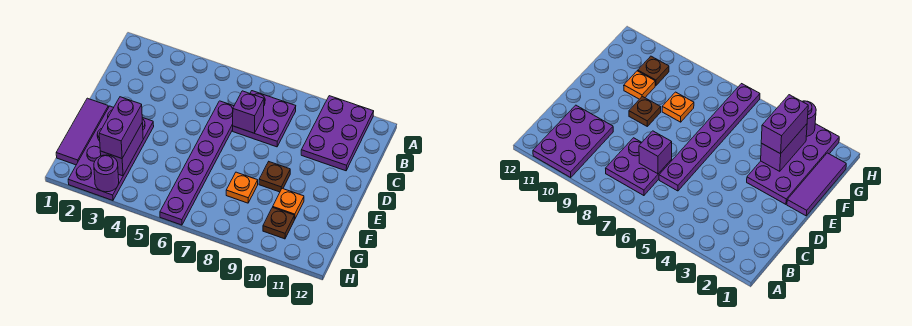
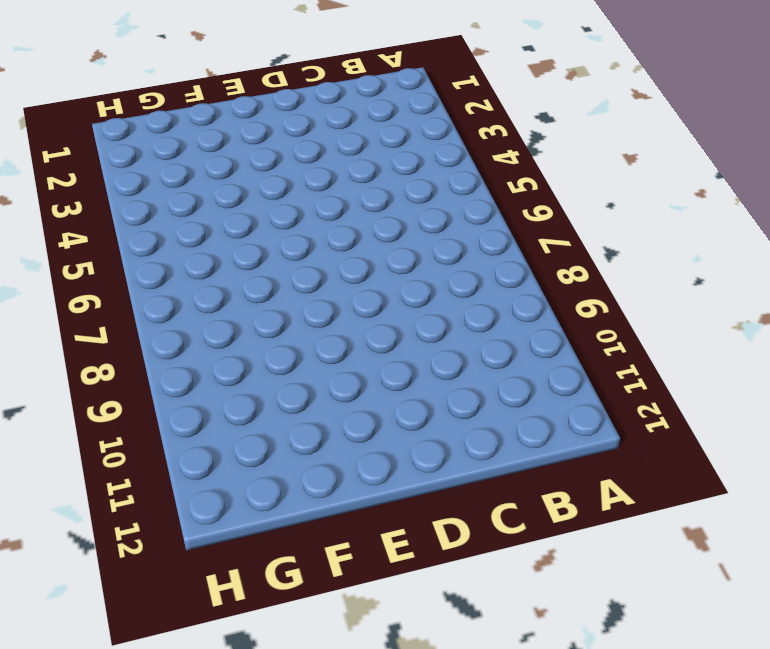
none -> purple 2x3 plate [301,96,374,171]
none -> purple 2x2 plate [233,91,296,147]
none -> purple 1x6 plate [160,101,234,225]

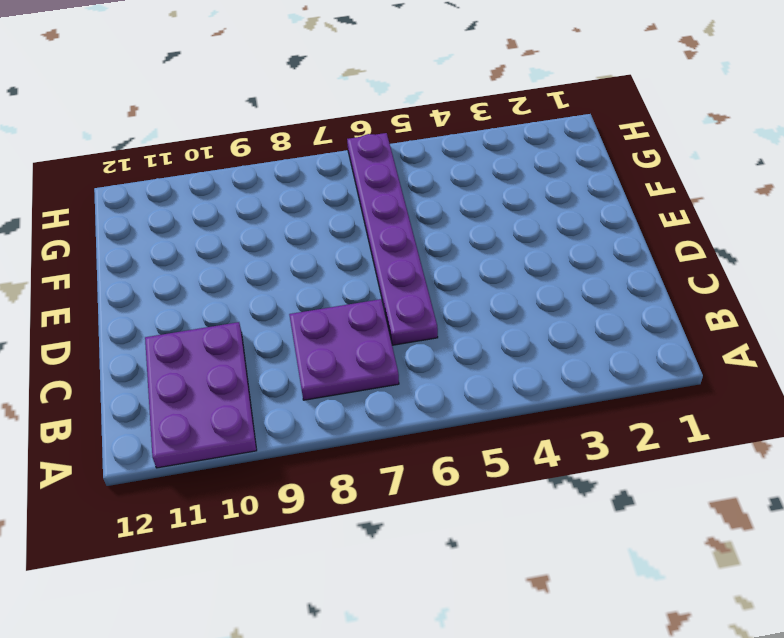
none -> purple 1x3 tile [56,98,109,165]
none -> purple 2x4 plate [68,106,154,200]
none -> brown 1x1 plate [259,162,290,192]

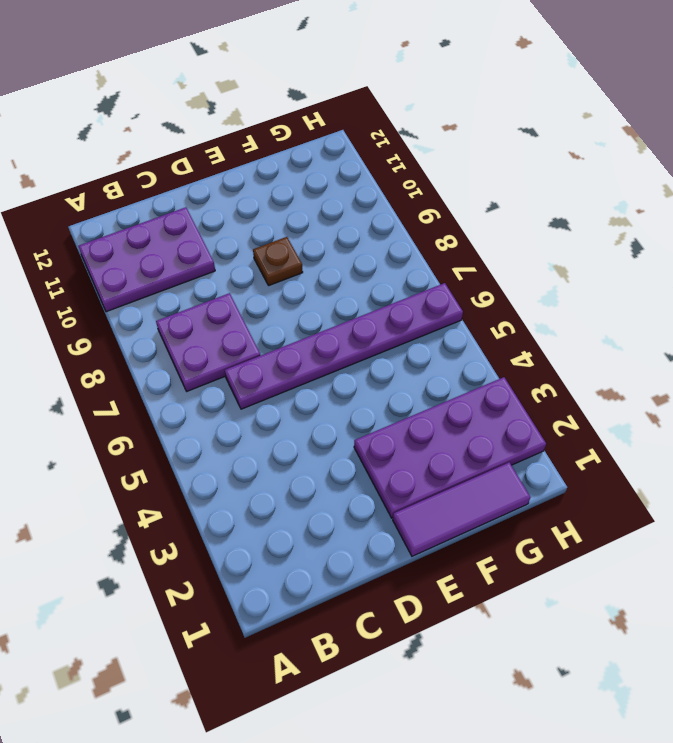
none -> orange 1x1 plate [226,172,258,203]
none -> orange 1x1 plate [273,188,304,219]
none -> brown 1x1 plate [263,207,295,239]

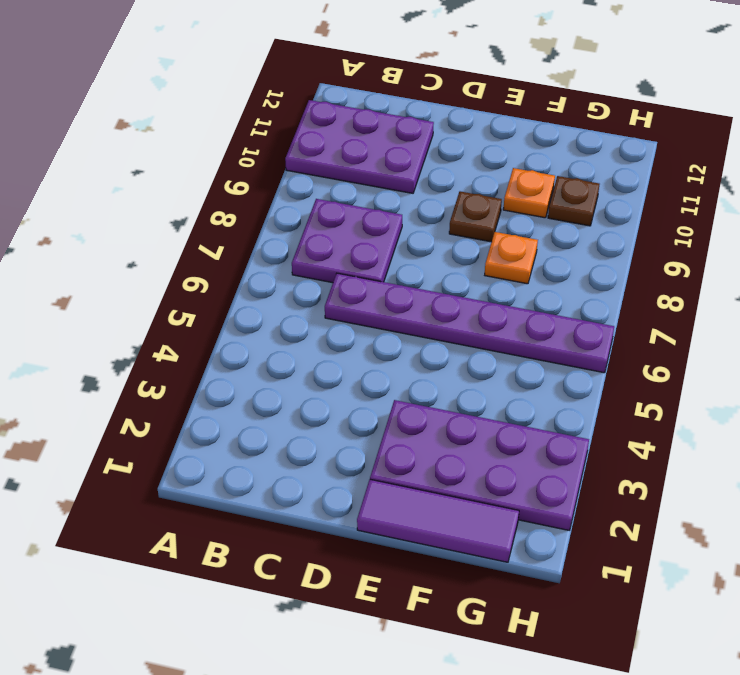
none -> purple 1x1 brick [233,91,264,133]
none -> purple 1x2 brick [100,123,143,176]
none -> purple 1x1 round brick [94,155,119,192]

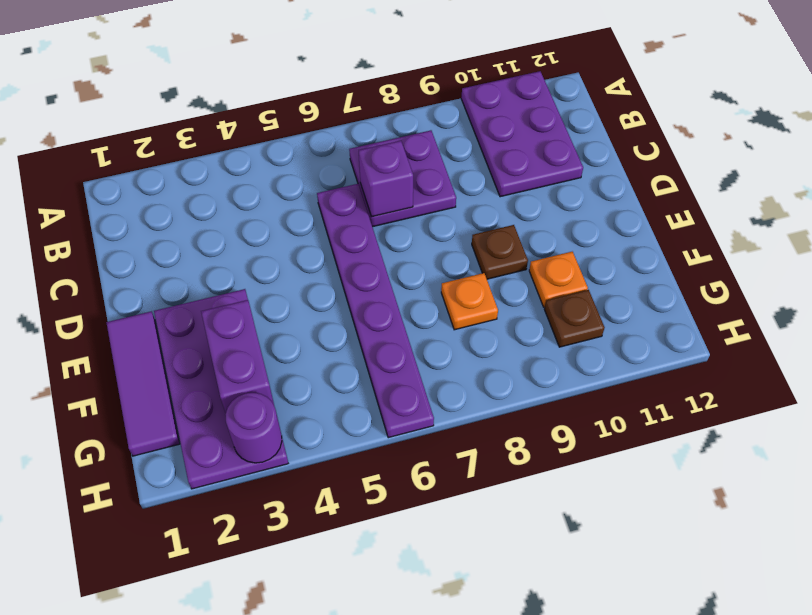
none -> purple 1x2 brick [99,97,142,158]

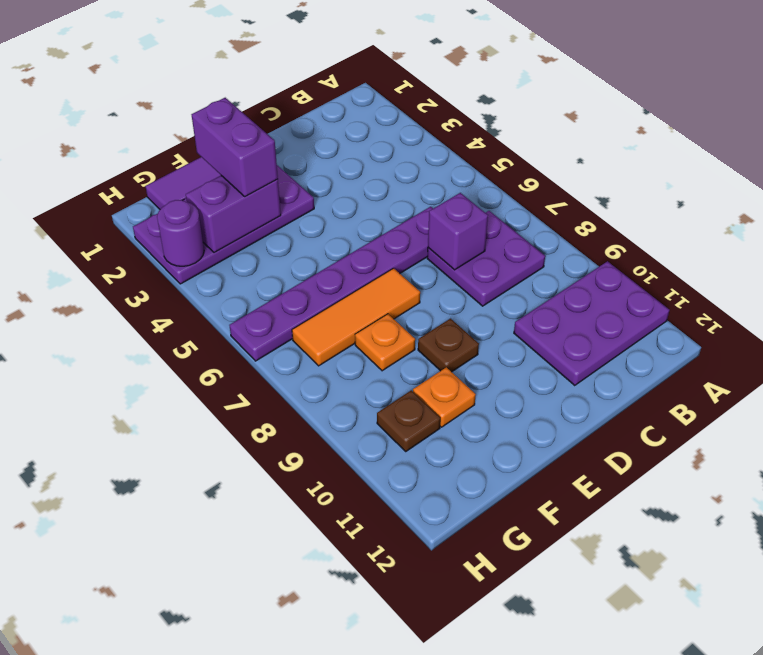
orange 1x3 tile [292,268,420,366] -> none
purple 1x2 brick [192,98,278,197] -> purple 1x2 brick turned to [99,97,142,158]

